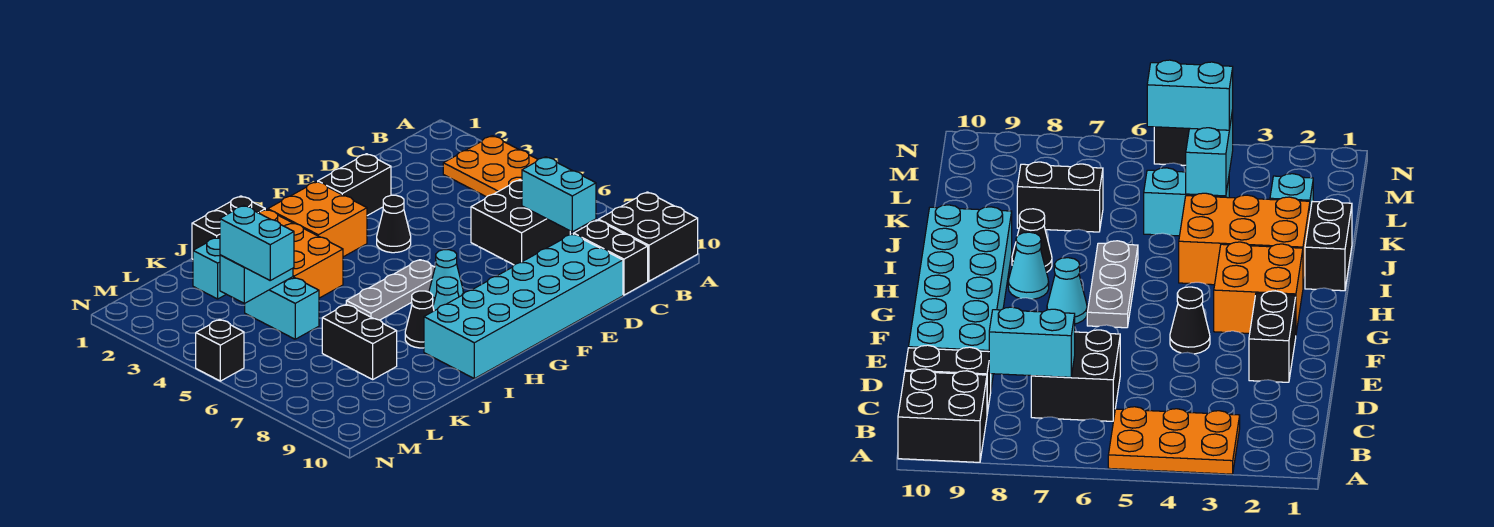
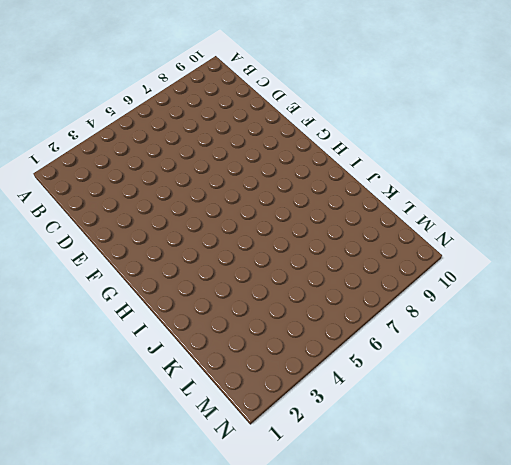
none -> orange 2x3 plate [443,136,538,197]
none -> black 2x2 brick [599,192,698,281]
none -> black 2x2 brick [471,180,570,265]

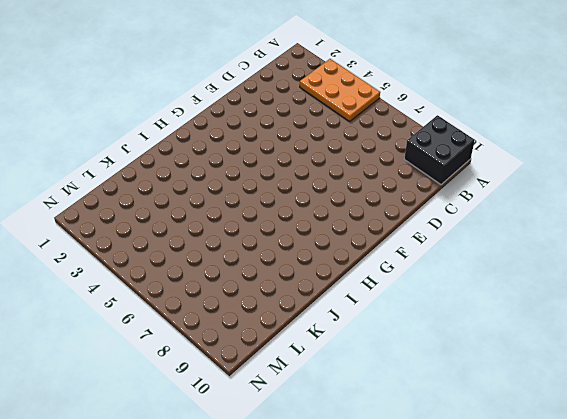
none -> black 2x2 brick [471,180,570,265]
none -> black 1x2 brick [574,220,648,295]
none -> cyan 2x6 brick [424,234,623,379]

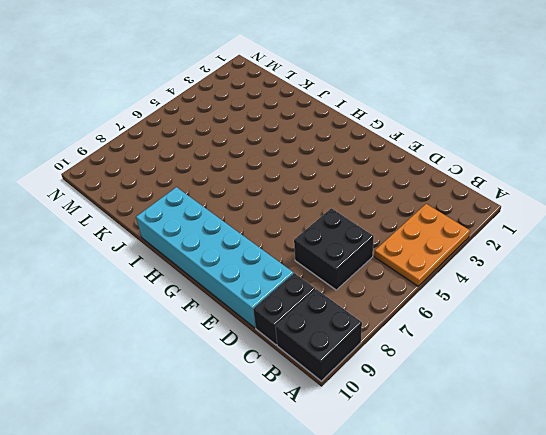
none -> black 1x2 brick [318,154,391,216]
none -> black 1x1 cone [377,195,411,253]
none -> orange 2x2 brick [268,182,367,257]

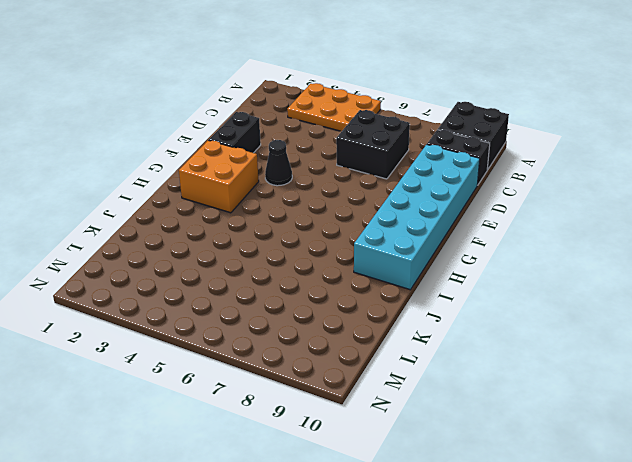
none -> grey 1x3 plate [346,260,435,320]
none -> cyan 1x1 cone [429,250,463,304]
none -> cyan 1x1 cone [433,277,459,311]

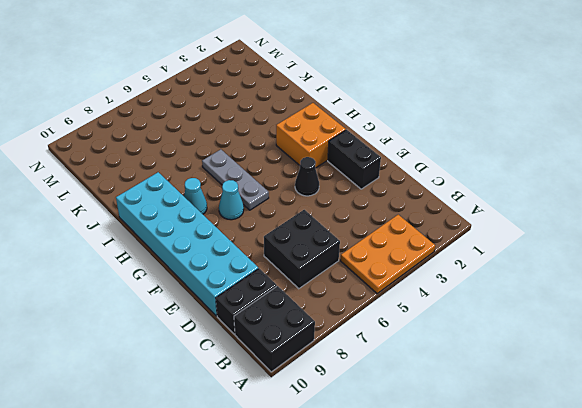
none -> black 1x2 brick [192,196,265,259]
none -> orange 2x3 brick [218,209,343,298]
none -> black 1x1 cone [405,291,434,348]

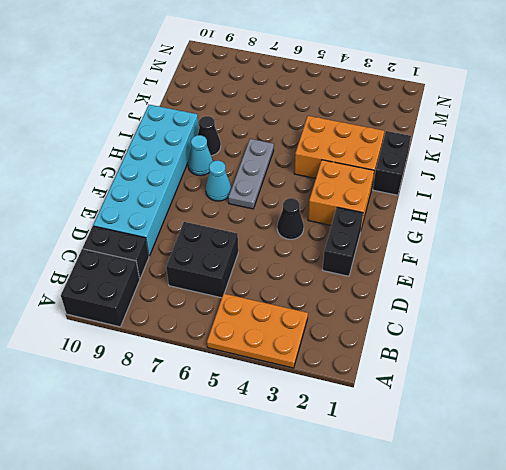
none -> cyan 1x1 brick [193,237,226,299]
none -> cyan 1x2 brick [245,277,319,339]
none -> black 1x2 brick [322,305,397,379]

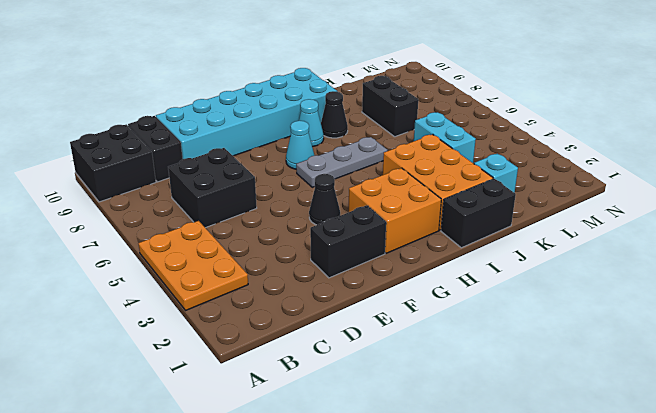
none -> black 1x1 brick [196,319,244,381]
none -> cyan 1x2 brick [522,157,596,232]
none -> cyan 1x2 brick [220,255,293,304]

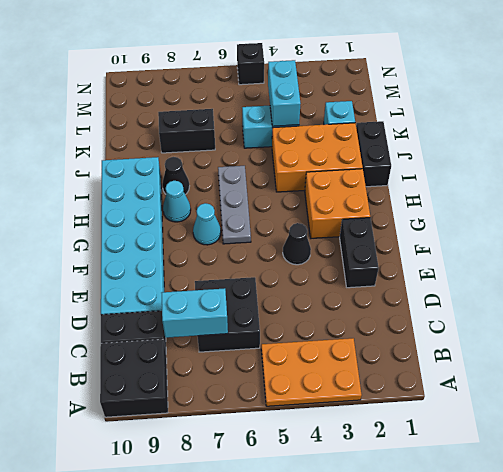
none -> cyan 1x2 brick [220,205,294,280]

